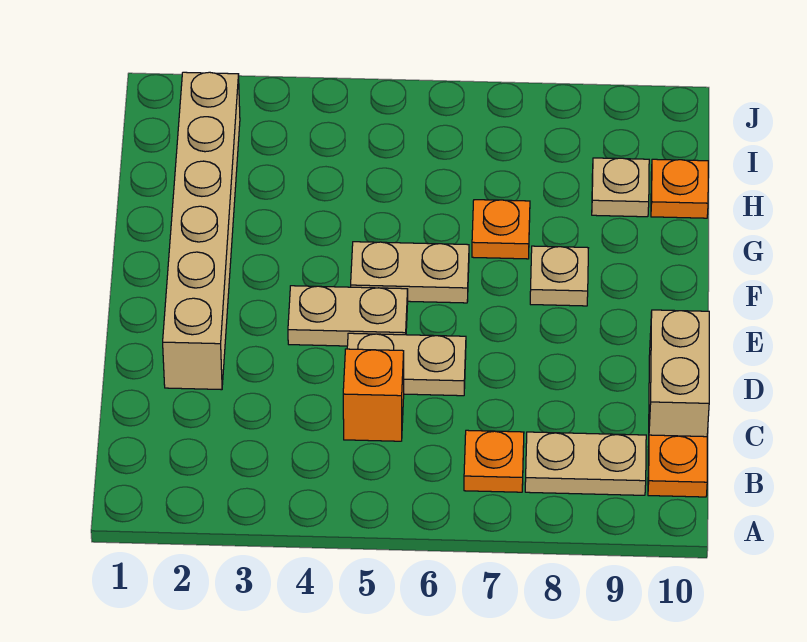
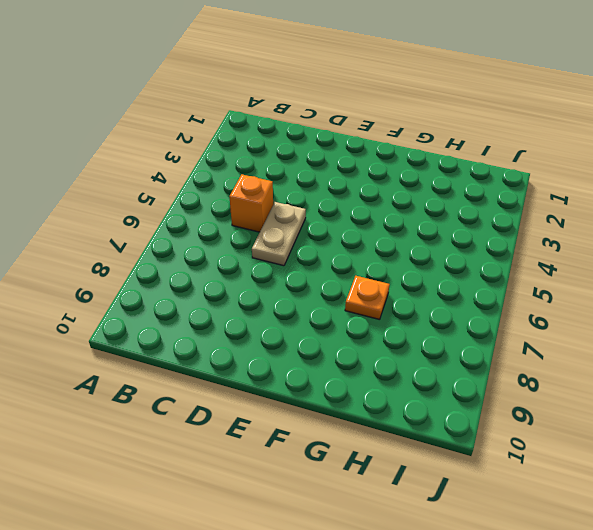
none -> orange 1x1 plate [464,430,524,492]
none -> tan 1x2 plate [525,432,646,495]
none -> orange 1x1 plate [648,435,707,497]

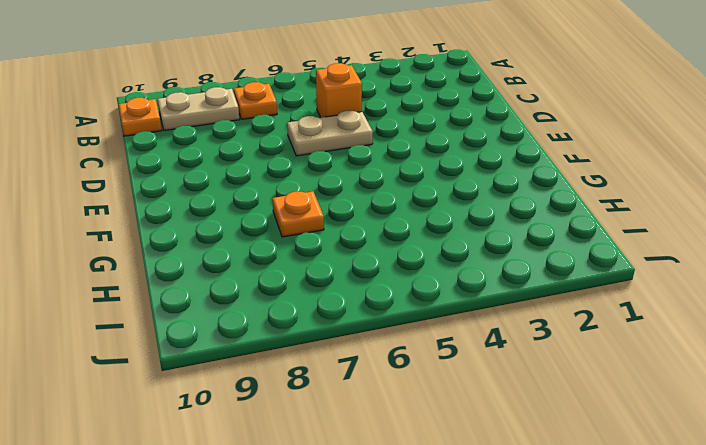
none -> tan 1x2 brick [648,310,709,447]
none -> tan 1x6 brick [163,72,240,390]
none -> tan 1x2 plate [288,286,408,346]

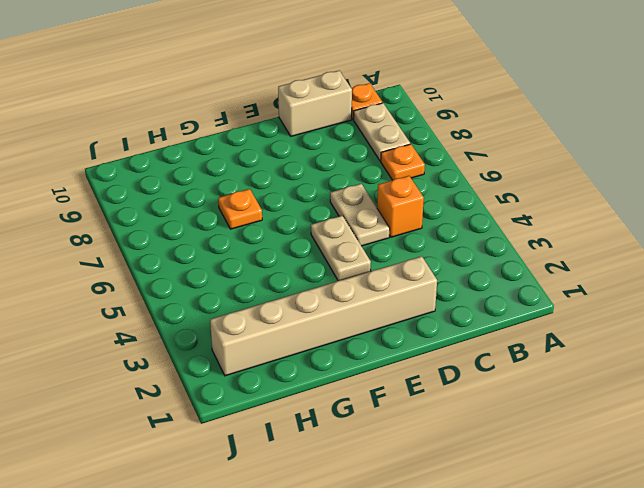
none -> tan 1x2 plate [351,242,469,303]
none -> tan 1x1 plate [530,246,588,306]
none -> tan 1x1 plate [592,158,649,217]

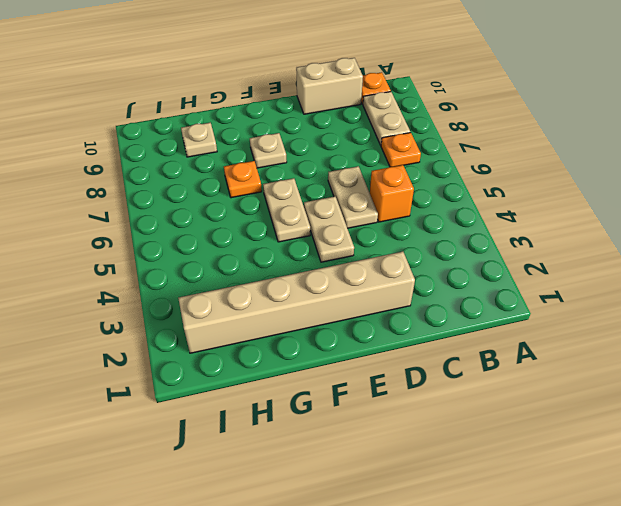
none -> orange 1x1 plate [651,159,708,218]

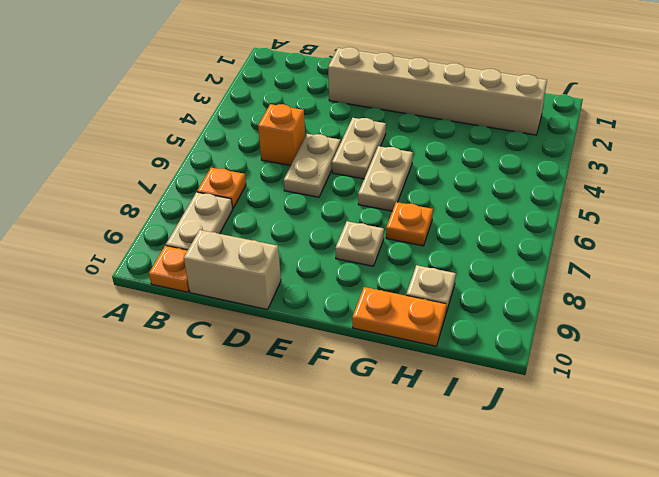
orange 1x2 plate [352,287,447,346] -> orange 1x1 plate [651,159,708,218]

